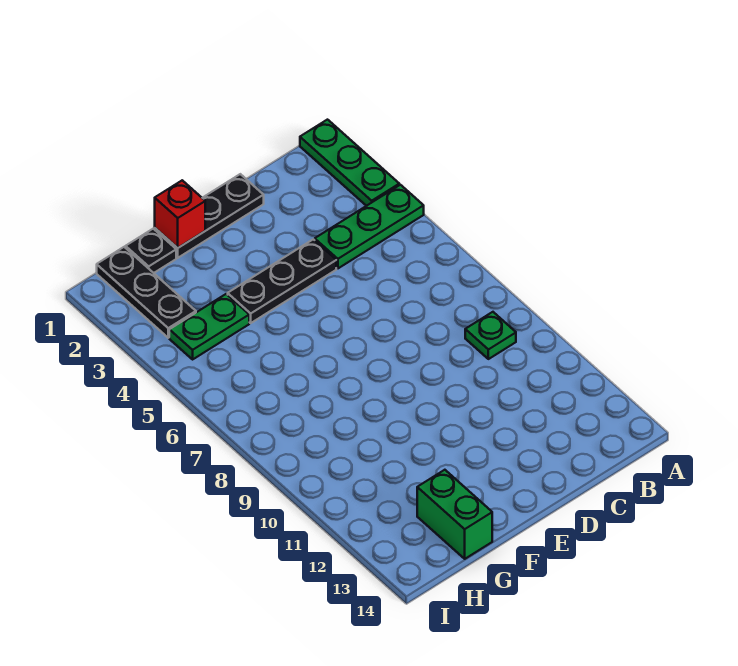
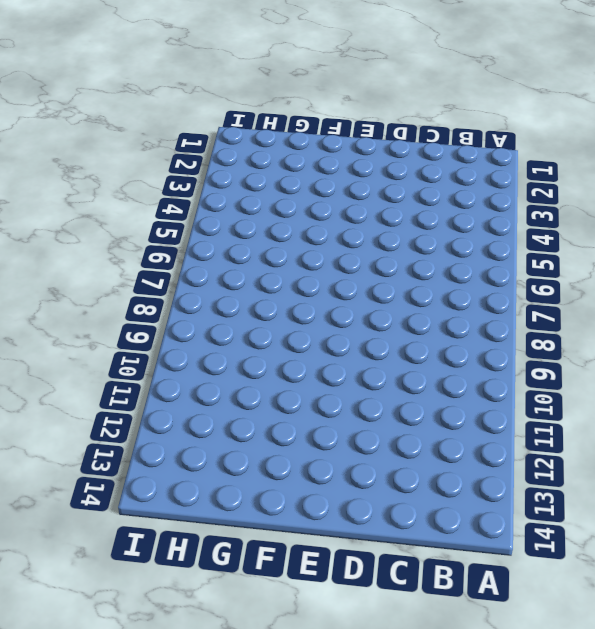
none -> green 1x3 plate [300,120,399,206]
none -> green 1x3 plate [315,185,424,268]

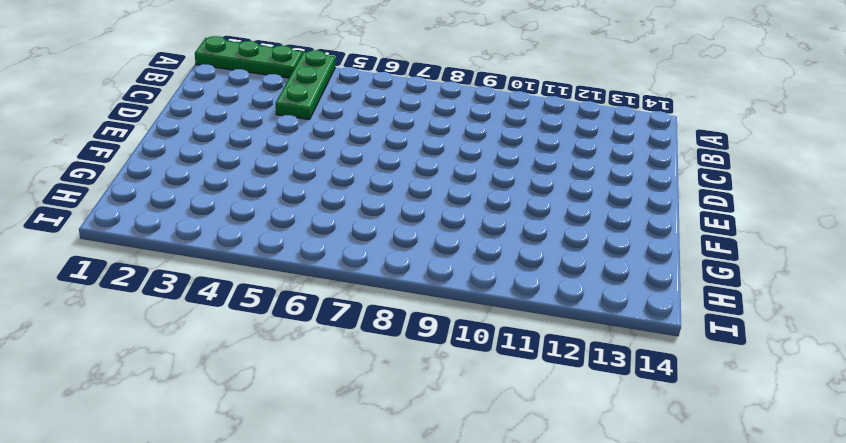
none -> green 1x1 plate [465,312,516,359]
none -> black 1x3 plate [155,174,264,258]

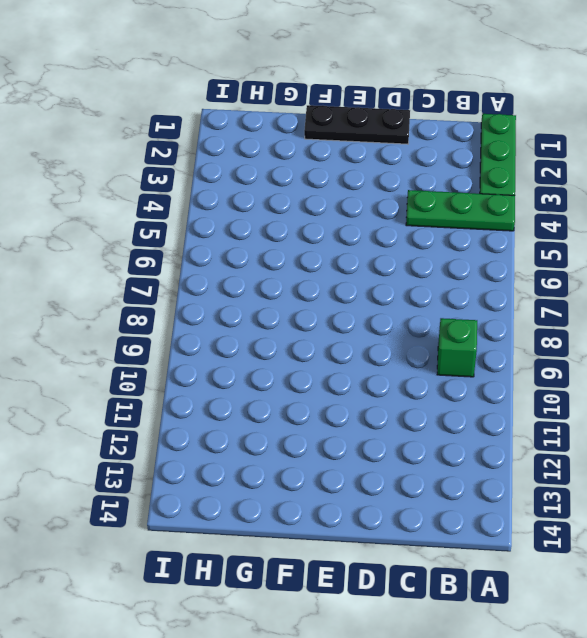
green 1x1 brick [437,318,477,377] -> green 1x1 plate [465,312,516,359]
none -> black 1x3 plate [228,239,336,323]
none -> black 1x1 plate [126,229,176,273]

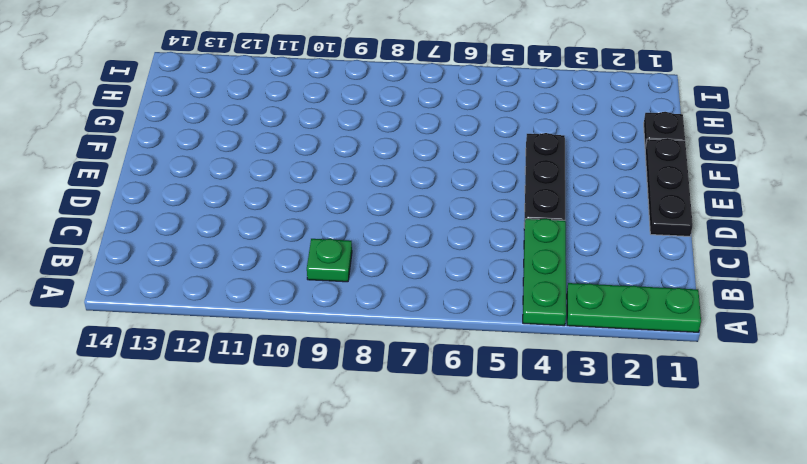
none -> green 1x2 plate [169,294,249,359]
none -> green 1x2 brick [417,470,492,559]

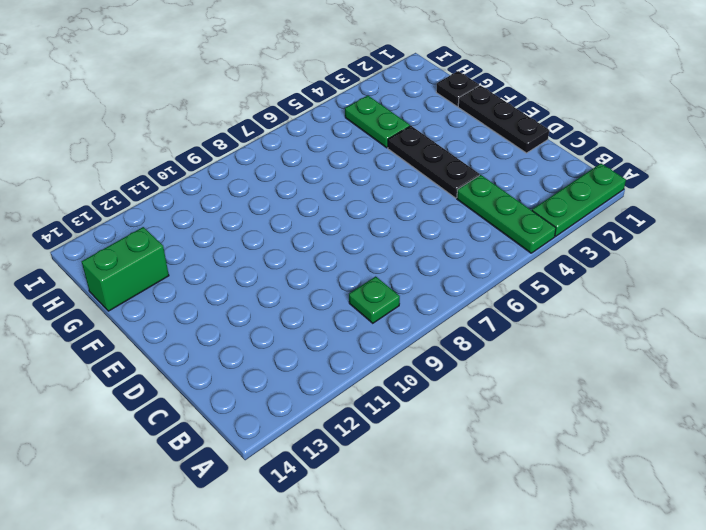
none -> black 1x3 plate [97,247,196,338]
none -> red 1x1 brick [155,180,205,248]

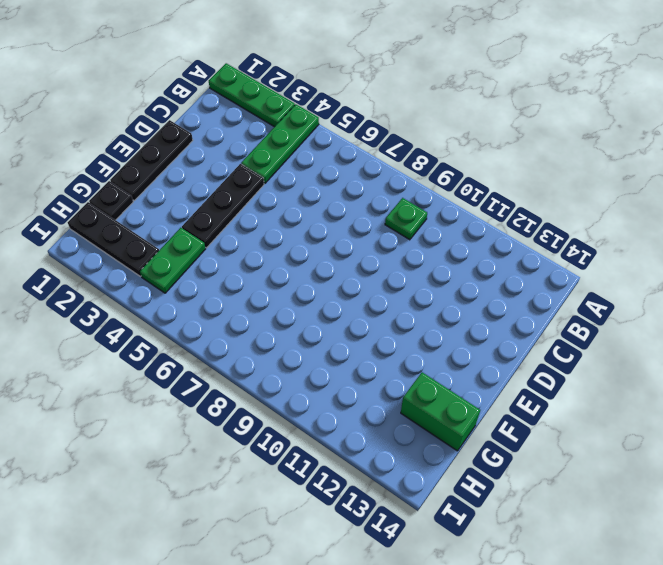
none -> red 1x1 brick [155,180,205,248]

